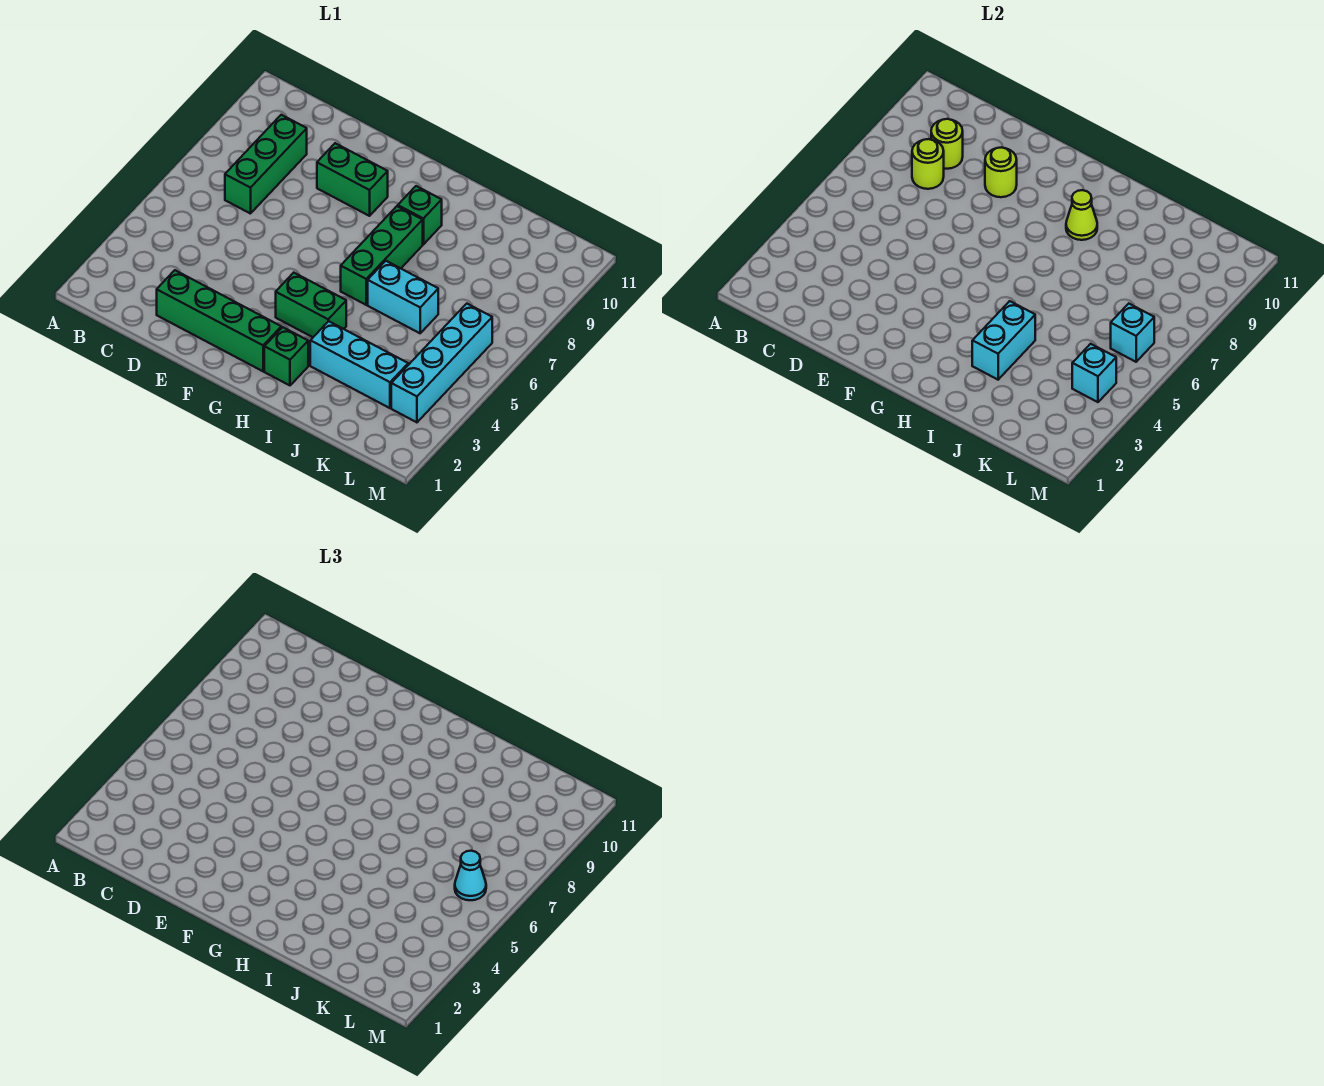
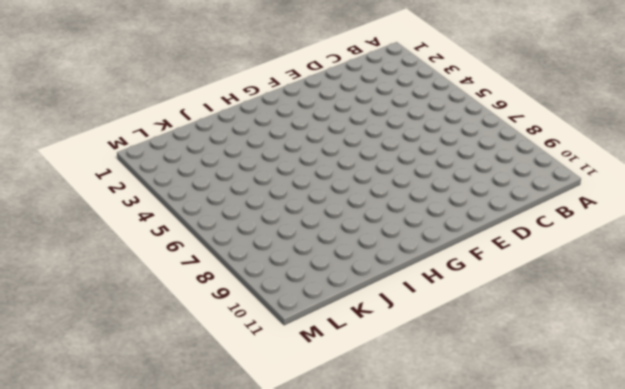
none -> green 1x3 brick [225,115,307,214]
none -> green 1x4 brick [157,270,281,371]
none -> green 1x2 brick [317,143,388,216]

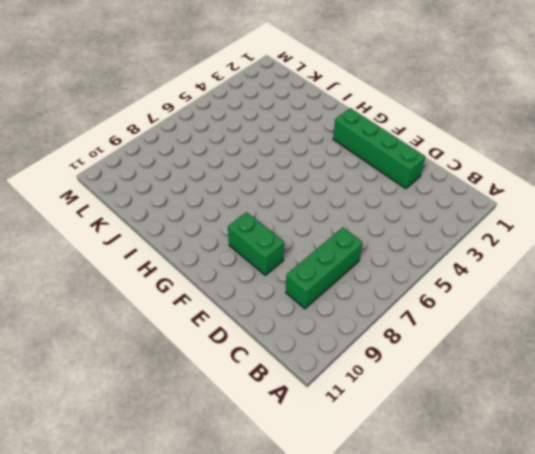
none -> green 1x2 brick [276,273,346,337]
none -> green 1x1 brick [264,327,308,385]
none -> green 1x3 brick [341,206,423,305]

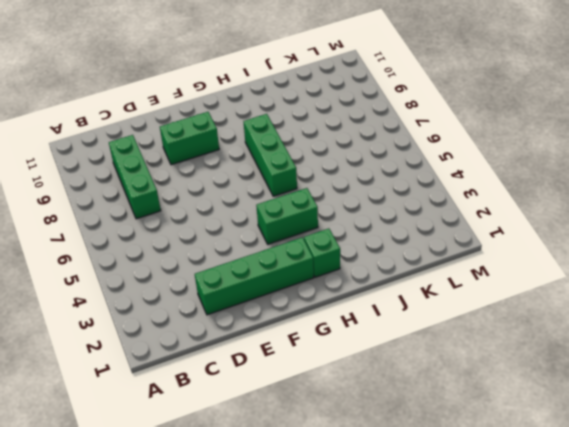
none -> green 1x1 brick [398,186,442,244]
none -> cyan 1x3 brick [310,321,408,408]
none -> cyan 1x2 brick [368,261,438,333]

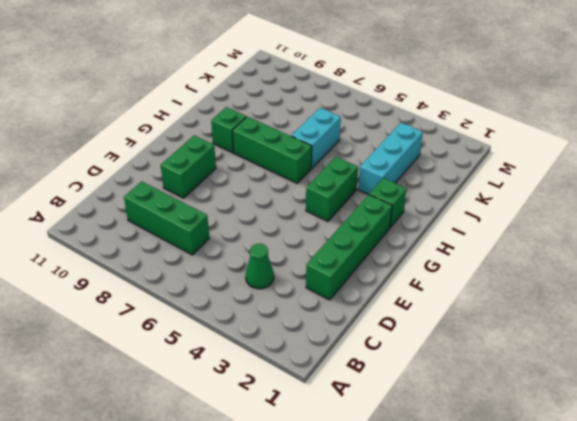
green 1x1 cone [246,244,274,289] -> none
none -> cyan 1x4 brick [391,304,492,422]
none -> lime 1x1 round brick [912,139,944,189]
none -> lime 1x1 round brick [931,119,963,169]

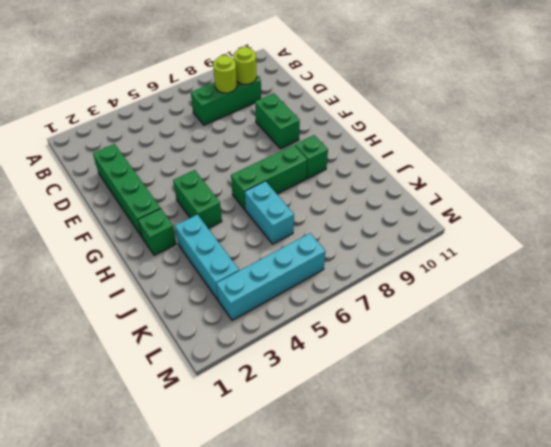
none -> lime 1x1 round brick [985,147,1017,197]
none -> lime 1x1 cone [1066,190,1097,240]
none -> cyan 1x2 brick [972,301,1035,380]

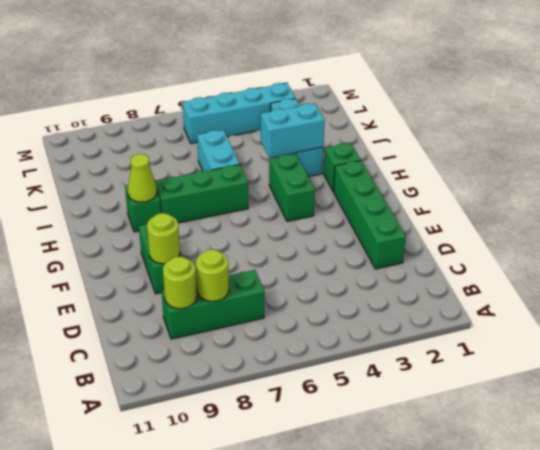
none -> cyan 1x1 brick [1072,344,1116,402]
none -> cyan 1x1 brick [1111,304,1154,362]
none -> cyan 1x1 cone [455,851,486,900]

